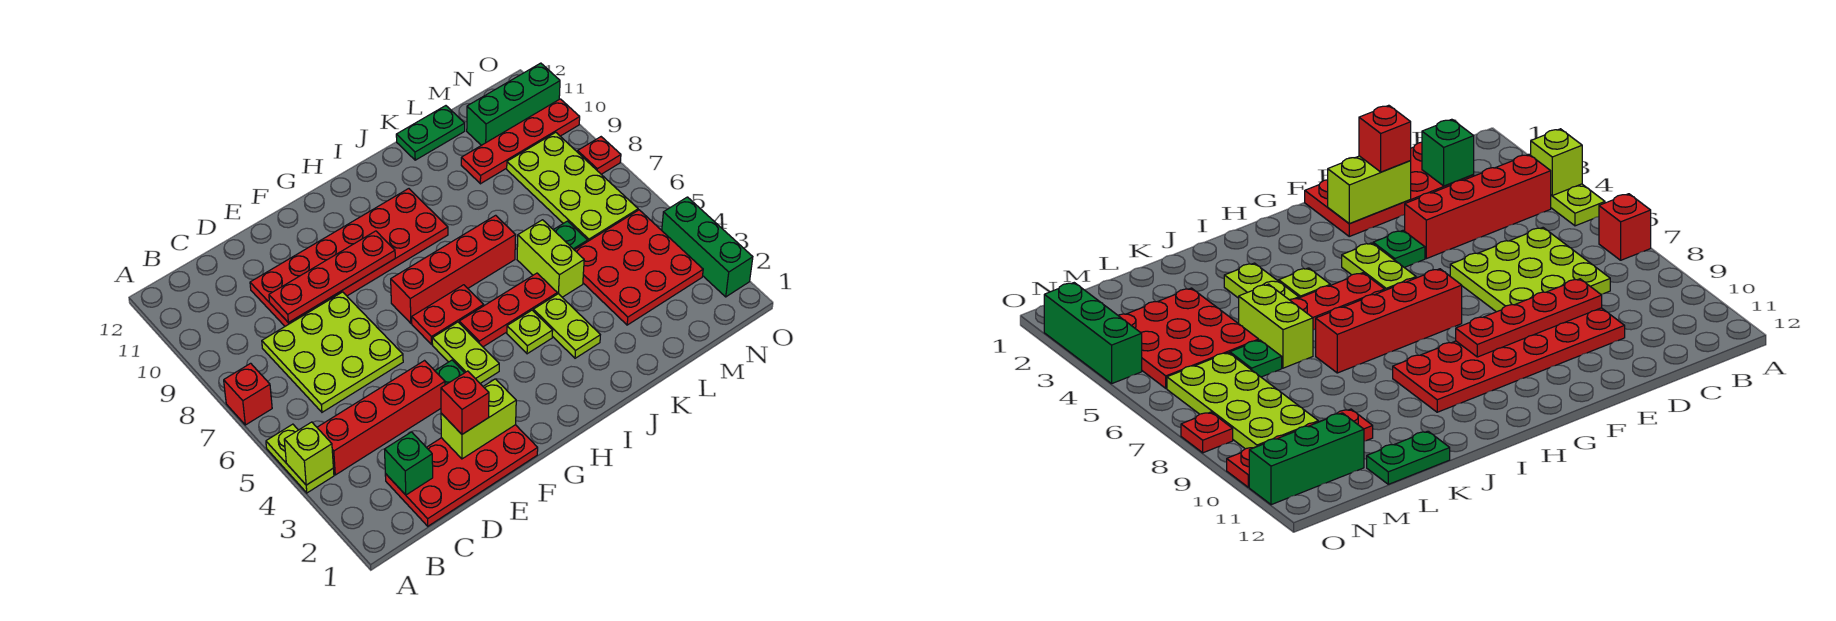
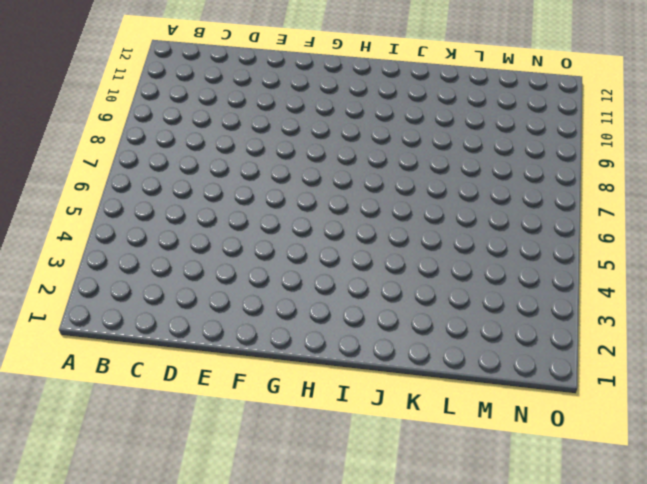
none -> lime 1x2 plate [266,424,334,493]
none -> red 1x1 brick [224,363,272,425]
none -> red 1x4 brick [317,361,445,475]

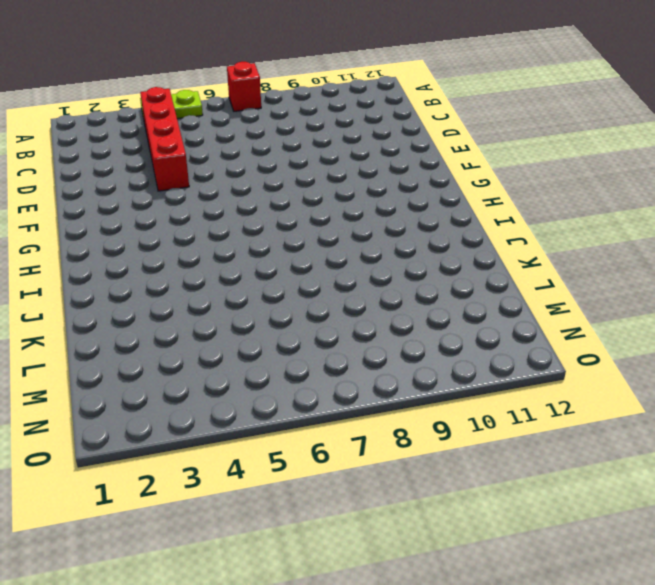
none -> red 2x4 plate [385,425,538,526]
none -> lime 3x3 plate [262,292,403,412]
none -> red 2x6 plate [250,189,448,326]

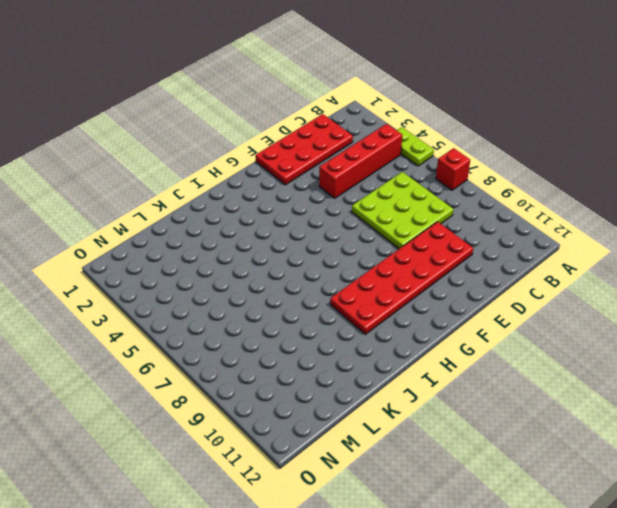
none -> green 1x1 plate [435,360,464,385]
none -> lime 1x2 plate [432,322,499,383]
none -> red 1x2 plate [412,285,484,344]

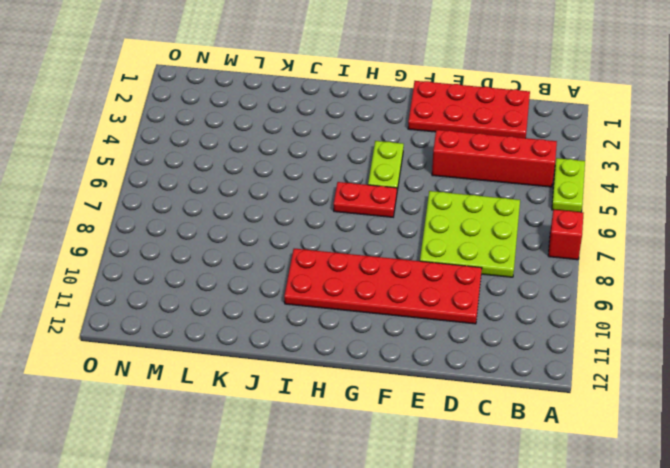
none -> green 1x1 plate [435,360,464,385]
none -> red 1x4 brick [391,215,516,323]
none -> red 1x3 plate [459,273,557,347]

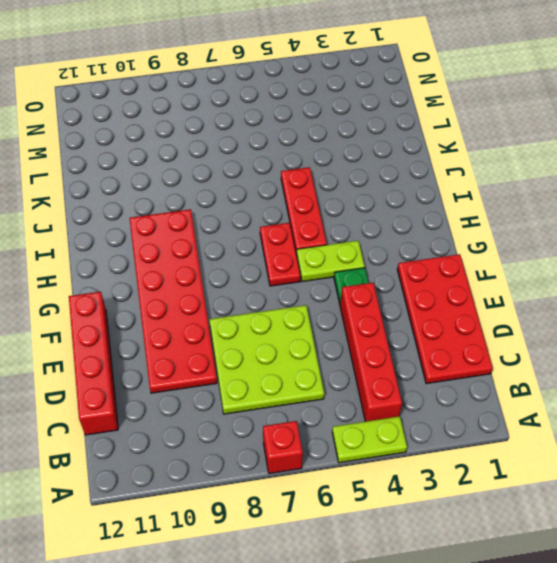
red 1x4 brick [69,292,118,435] -> red 1x4 brick moved to [391,215,516,323]
none -> lime 1x1 plate [507,310,553,354]
none -> lime 1x2 plate [533,294,600,358]
none -> lime 1x2 brick [517,220,584,297]

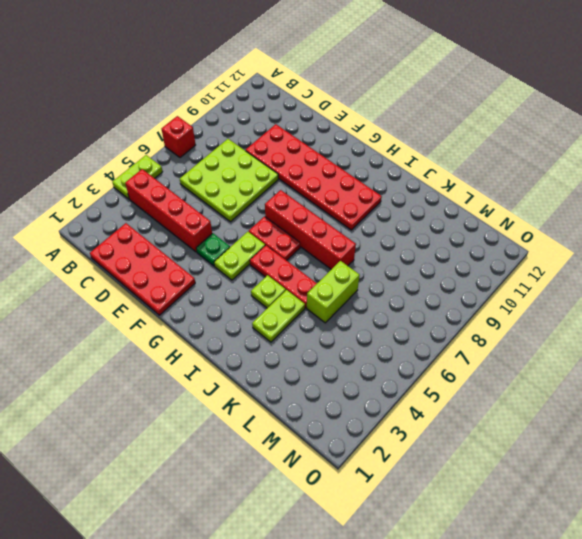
none -> green 1x2 plate [396,106,465,160]
none -> red 3x3 plate [575,210,703,325]
none -> green 1x1 plate [554,221,588,250]

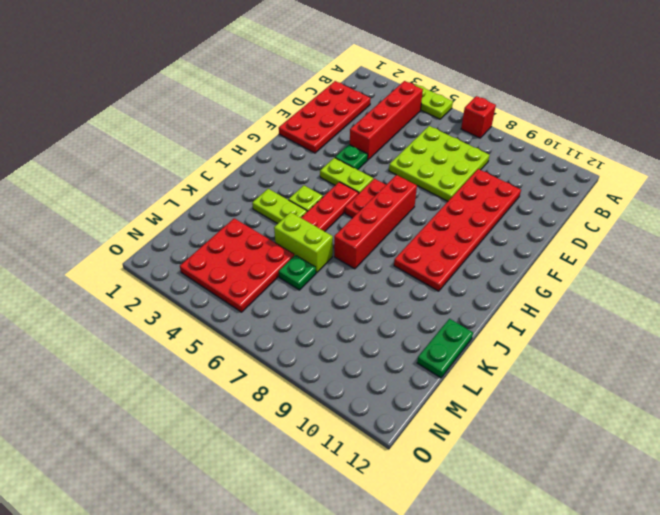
none -> red 1x4 plate [461,99,580,184]
none -> lime 2x4 plate [507,132,638,241]
none -> green 1x3 brick [467,63,560,145]

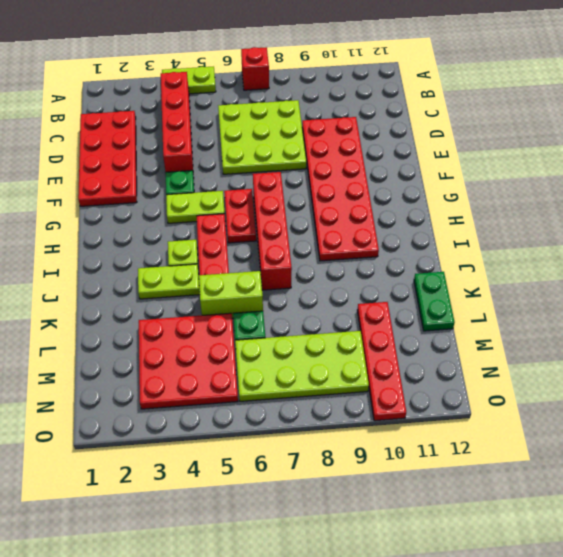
none -> green 1x3 brick [467,63,560,145]
none -> green 1x3 brick [662,197,753,297]
none -> red 1x1 plate [578,137,621,174]

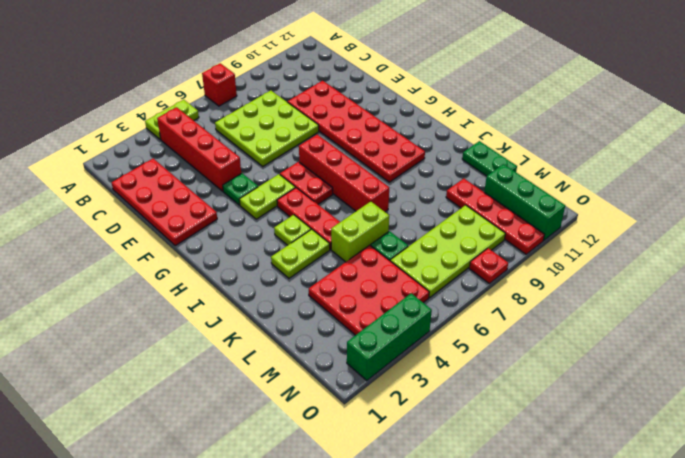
none -> lime 1x1 brick [284,422,333,485]
none -> green 1x1 brick [385,432,433,495]
none -> red 1x4 plate [269,231,395,323]

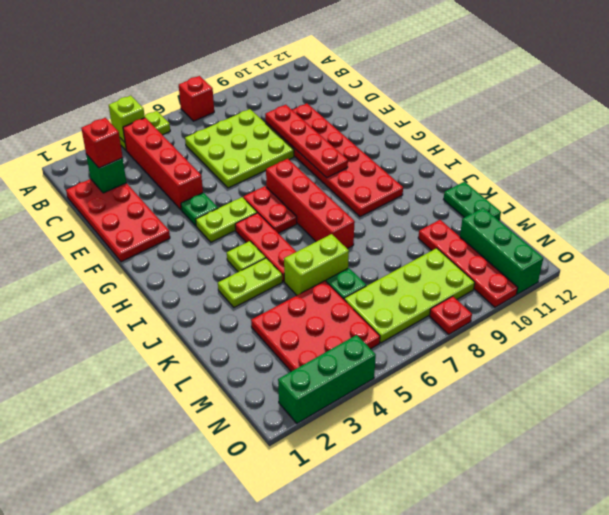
red 1x1 brick [81,118,123,168] -> red 1x1 brick moved to [441,371,489,434]
none -> lime 1x2 brick [441,379,516,459]

